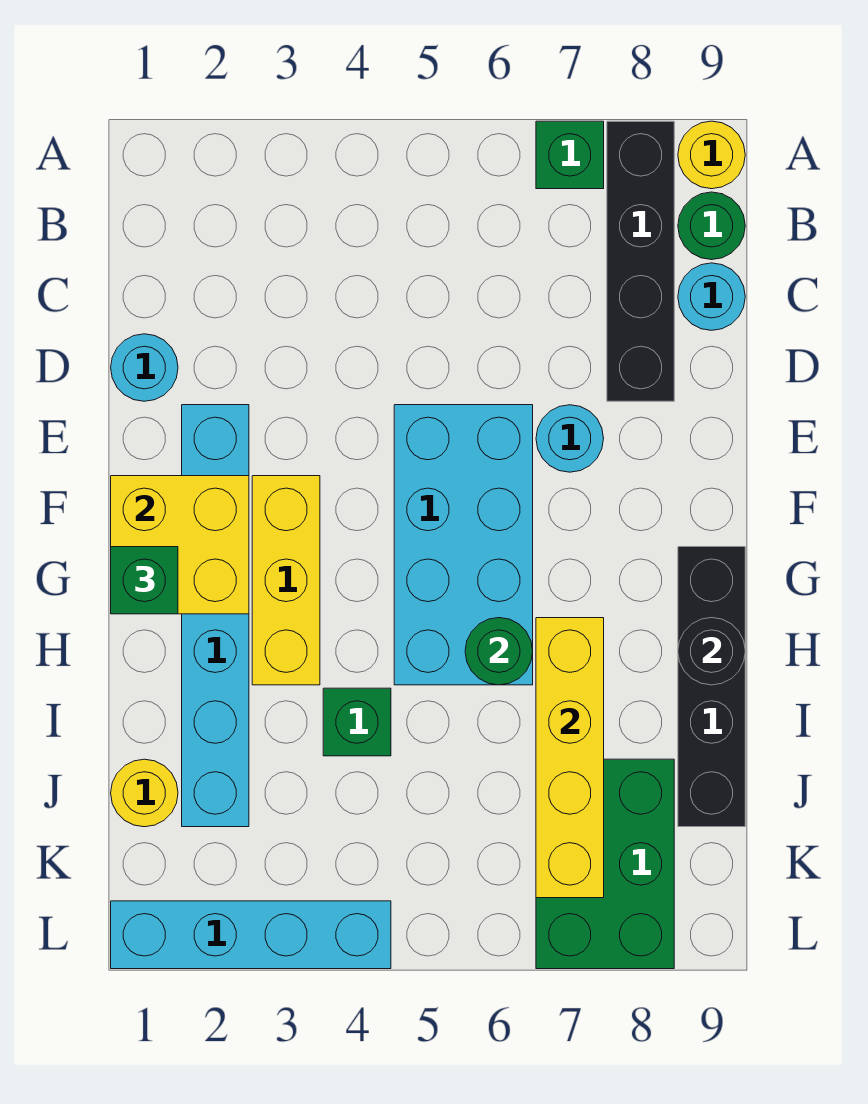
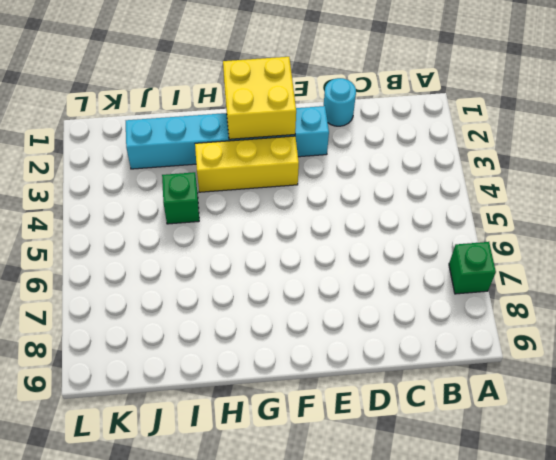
none -> black 1x4 brick [607,121,674,401]
none -> yellow 1x1 round brick [678,121,745,189]
none -> green 1x1 round brick [678,192,745,260]

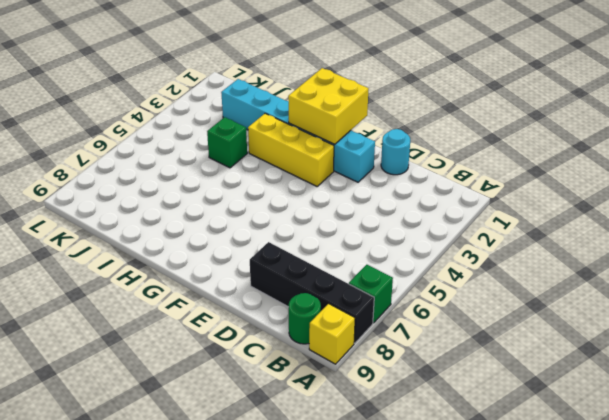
yellow 1x1 brick [309,304,355,364] -> yellow 1x1 round brick [678,121,745,189]
none -> cyan 1x1 round brick [678,263,745,330]
none -> cyan 2x4 brick [394,405,533,685]
none -> cyan 1x1 round brick [536,405,604,472]

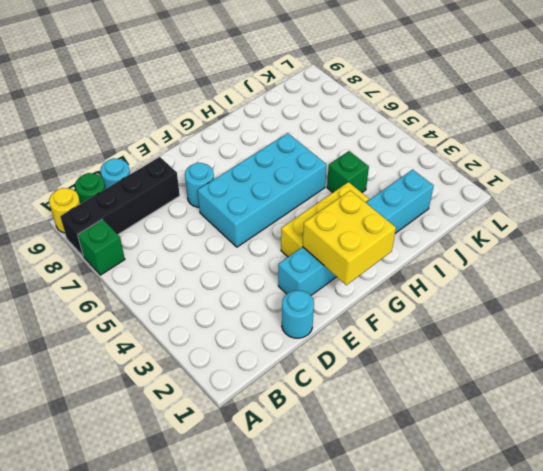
none -> black 1x4 brick [678,547,745,827]
none -> yellow 1x1 round brick [111,759,178,827]
none -> green 2x3 brick [536,759,674,969]

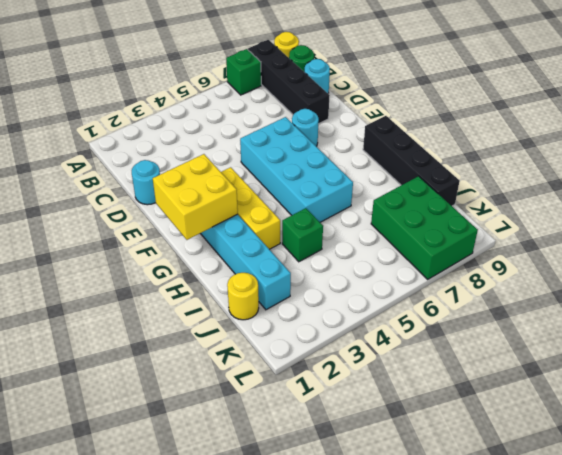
none -> cyan 1x4 brick [111,901,391,969]
none -> green 1x1 round brick [465,618,533,685]
none -> yellow 1x4 brick [536,618,604,898]

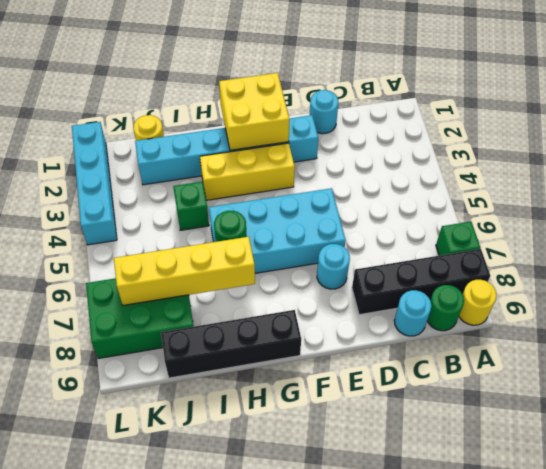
none -> black 1x1 round brick [678,618,745,685]
none -> green 1x1 brick [111,547,178,614]

